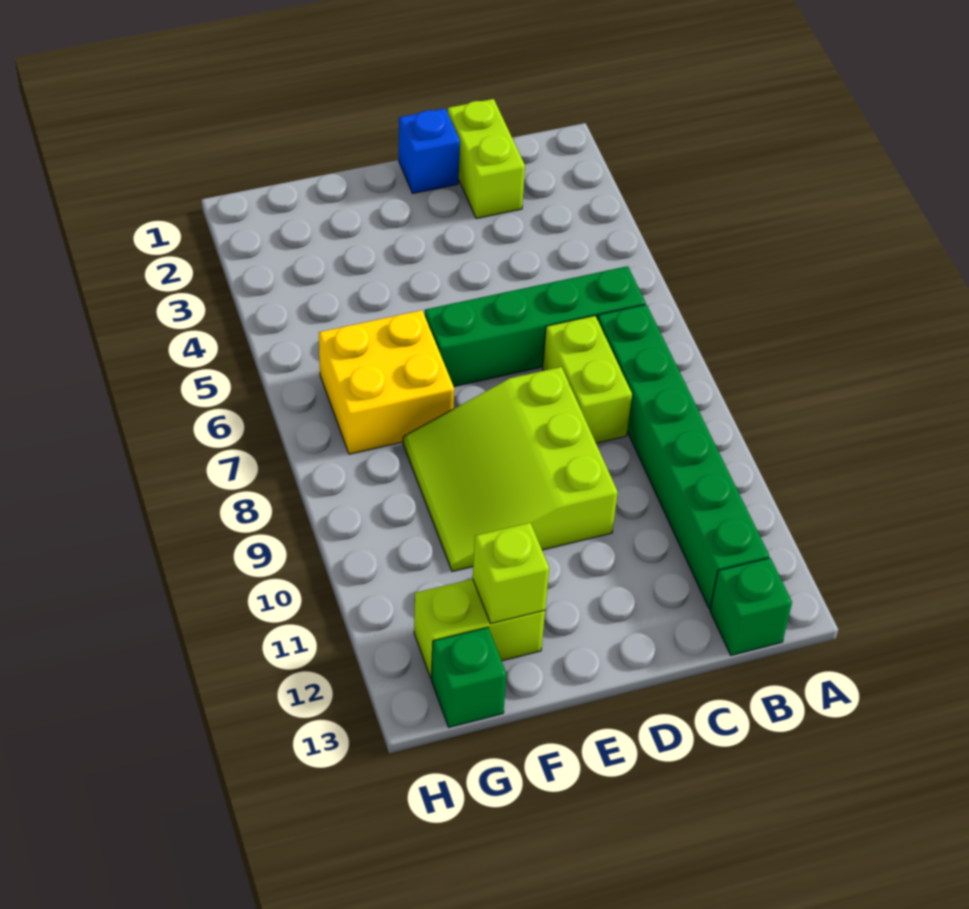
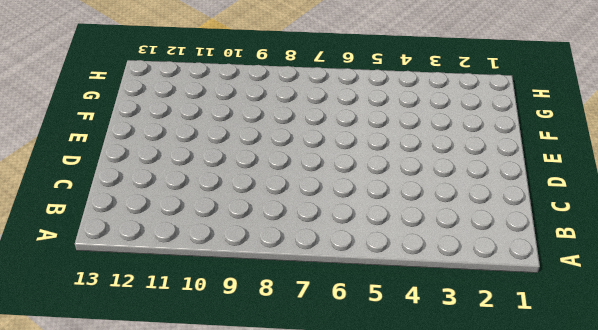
none -> green 1x4 brick [425,266,646,386]
none -> green 1x6 brick [597,304,769,609]

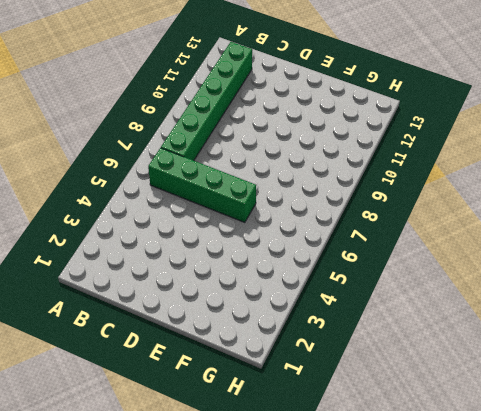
none -> green 1x1 brick [710,558,792,655]
none -> lime 1x2 brick [448,99,525,219]

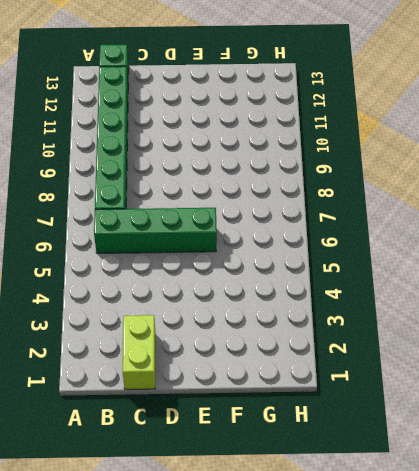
none -> lime 1x2 brick [543,316,632,443]
none -> blue 1x1 brick [399,108,460,193]

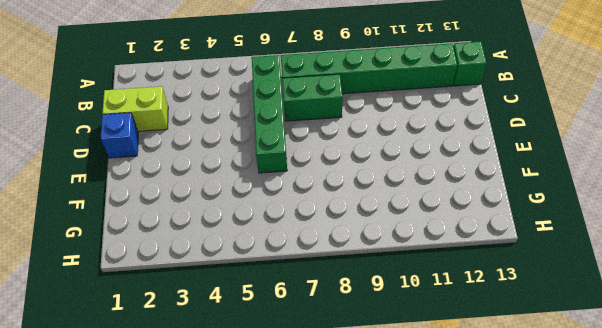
green 1x2 brick [282,74,343,121] -> lime 1x2 brick [543,316,632,443]
none -> lime 3x3 slope [403,367,618,572]
none -> yellow 2x2 brick [319,310,454,454]

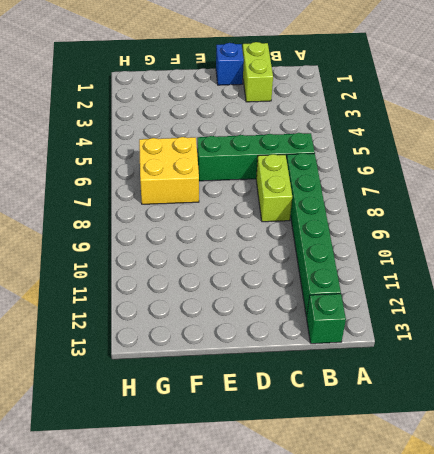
none -> lime 3x3 slope [403,367,618,572]
none -> lime 1x2 brick [414,579,545,678]

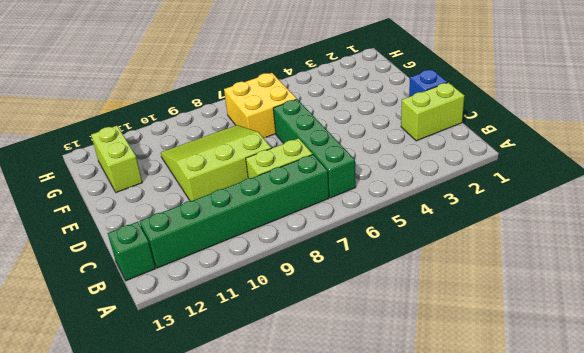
none -> green 1x1 brick [432,627,507,727]
none -> lime 1x1 brick [473,523,549,624]

